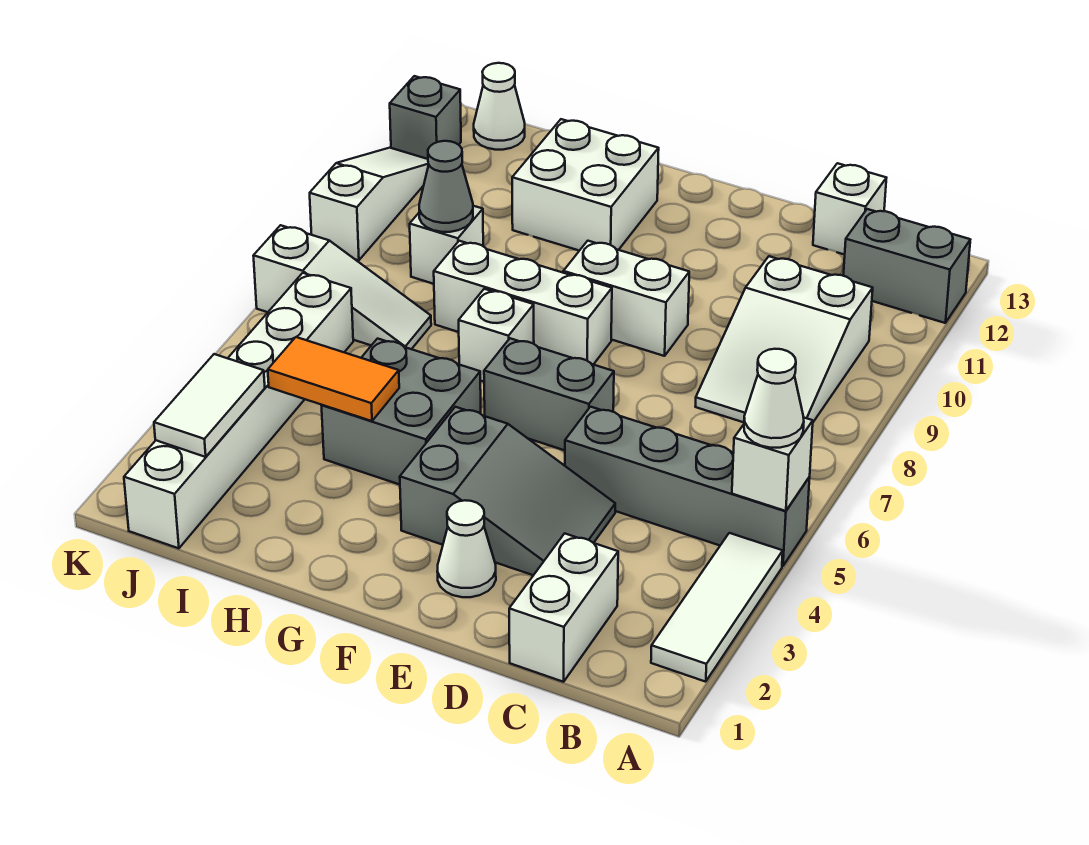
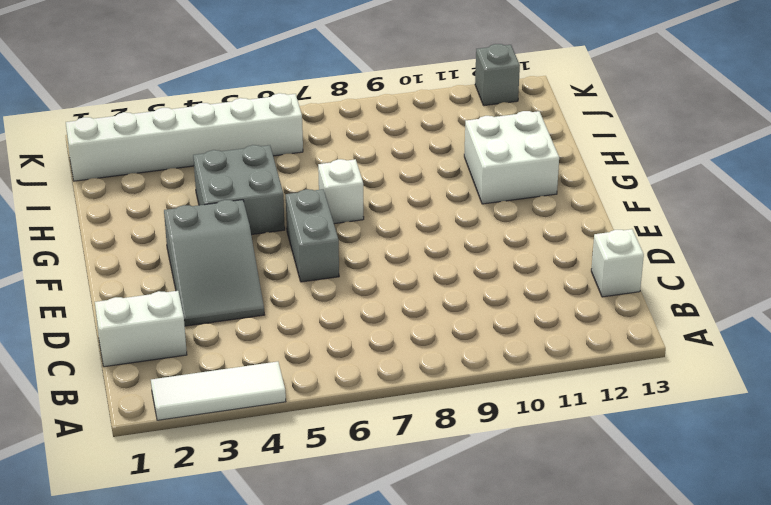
none -> grey 1x4 brick [565,407,810,566]
none -> grey 1x2 brick [843,209,970,323]
none -> white 2x3 slope [695,256,873,422]

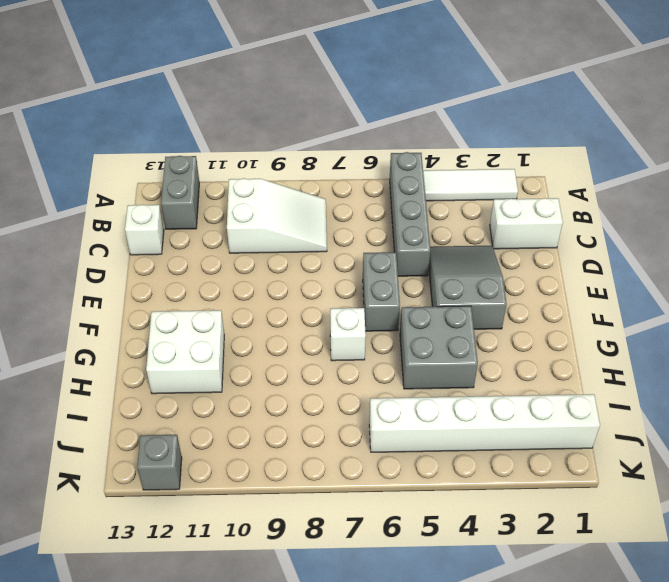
none -> white 1x1 cone [437,500,496,597]
none -> white 1x2 brick [563,241,689,356]
none -> white 1x3 brick [434,241,612,365]

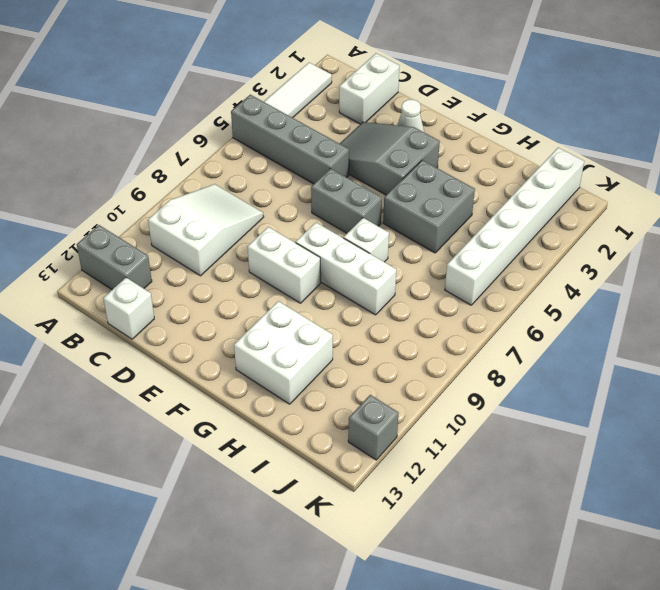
none -> white 1x3 slope [253,225,431,349]
none -> white 1x1 brick [410,206,483,284]
none -> white 1x1 cone [474,63,525,150]

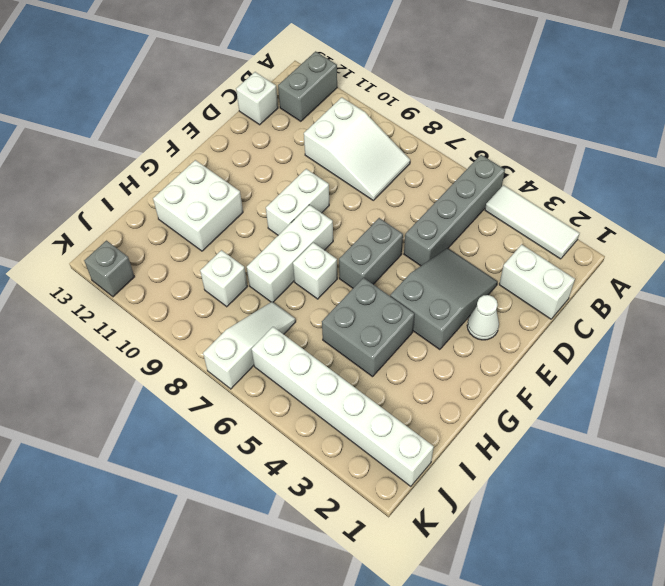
none -> white 1x1 cone [474,63,525,150]
none -> white 1x3 slope [310,148,429,260]
none -> white 1x1 brick [732,417,813,511]

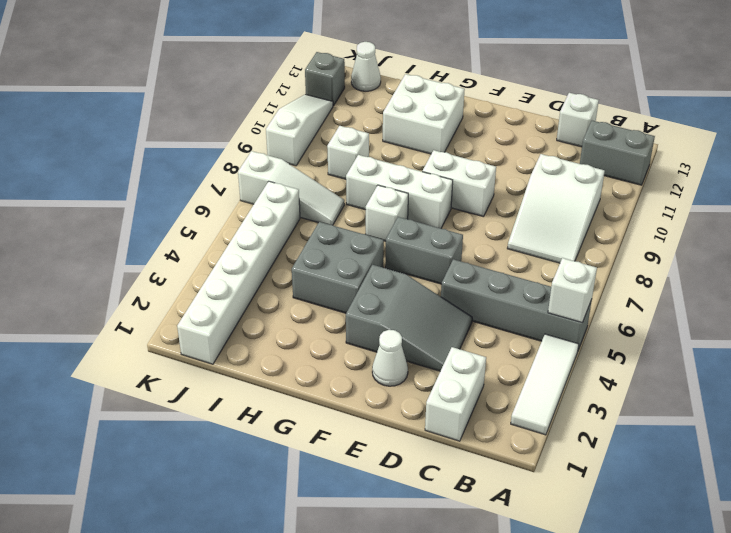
none -> orange 1x2 tile [268,337,399,421]
none -> grey 1x1 cone [419,141,473,232]
none -> white 1x2 tile [154,354,265,457]

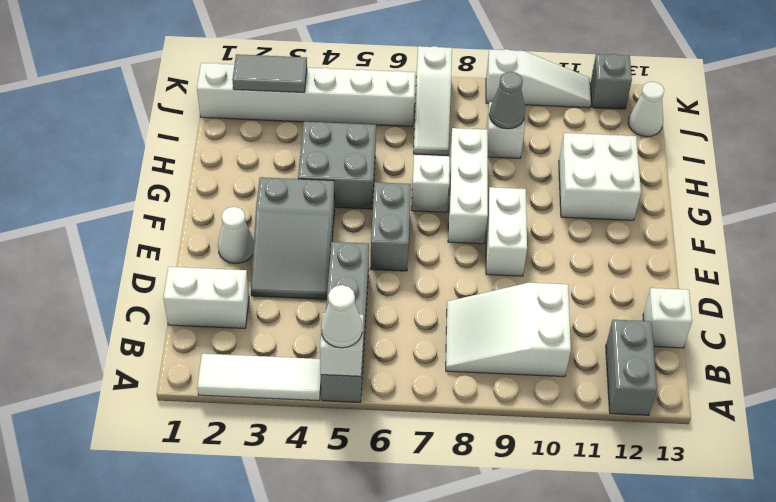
grey 1x2 tile [232,54,307,93] -> white 1x2 tile [154,354,265,457]
none -> orange 1x2 tile [268,337,399,421]

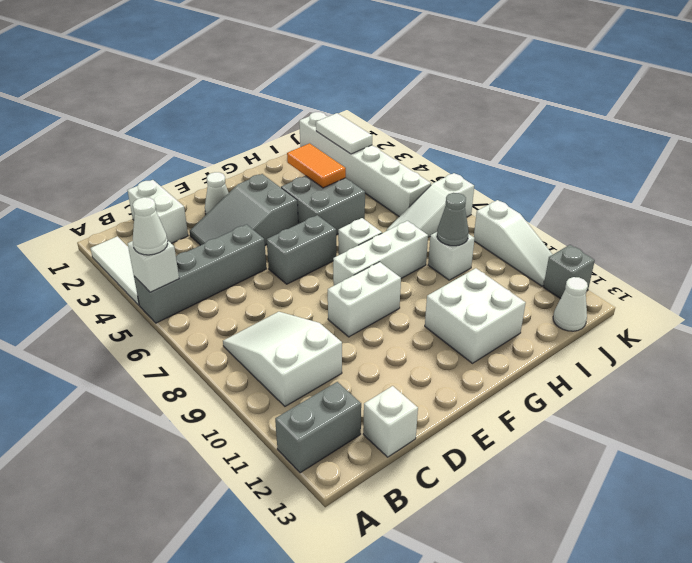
orange 1x2 tile [287,143,346,188] -> orange 1x2 tile turned to [268,337,399,421]

